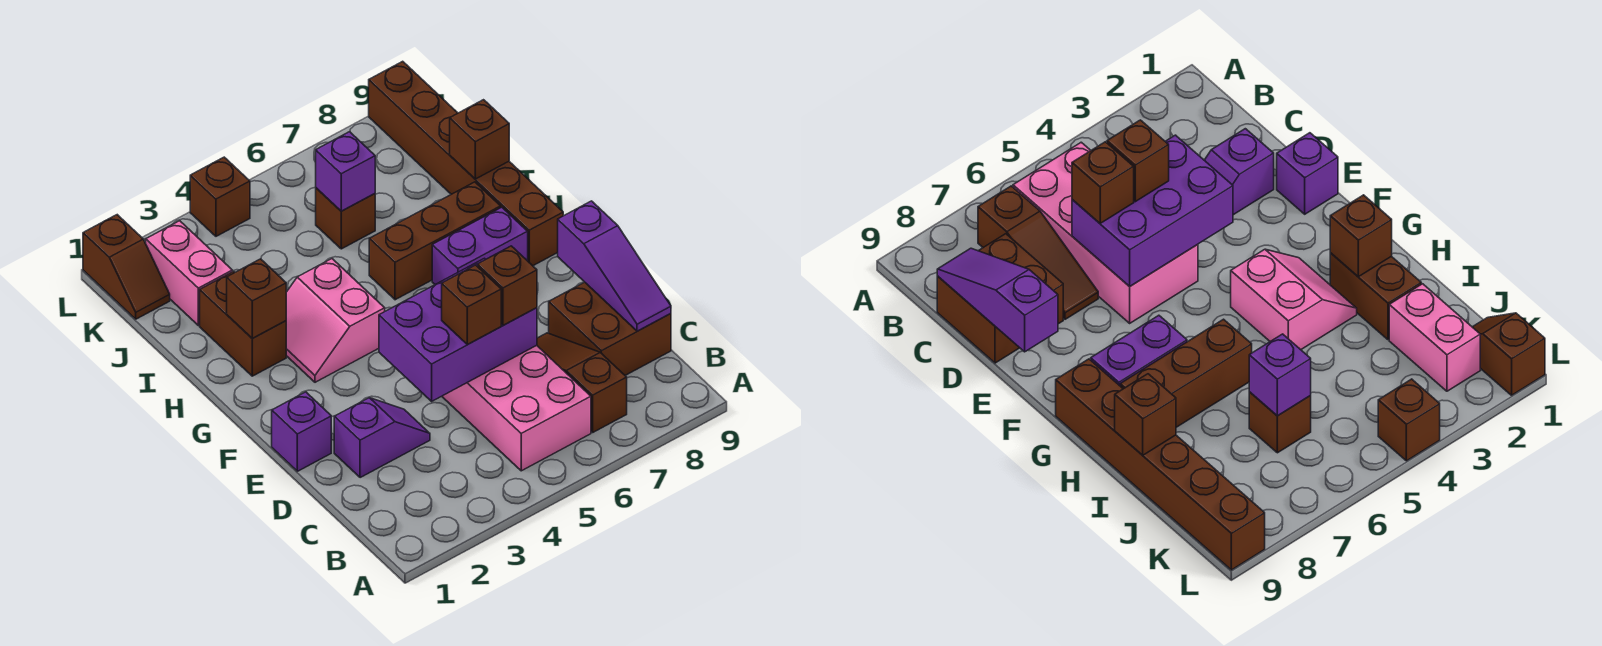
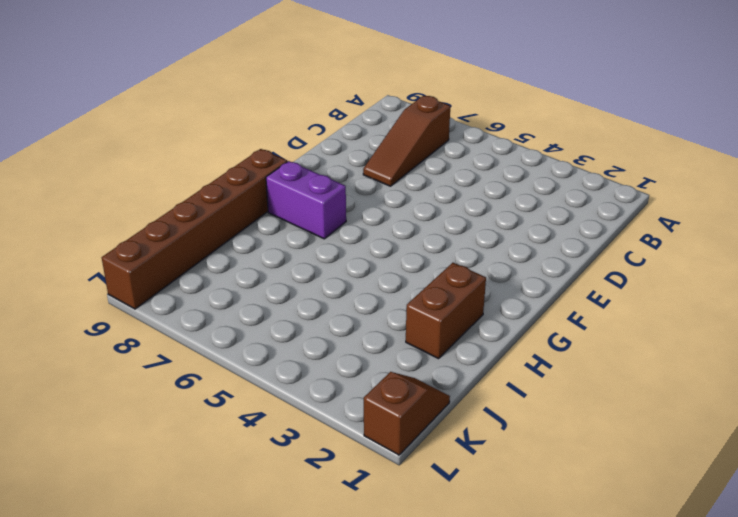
none -> pink 2x4 brick [442,345,591,471]
none -> brown 2x2 brick [549,282,671,375]
none -> purple 1x2 slope [334,398,430,478]

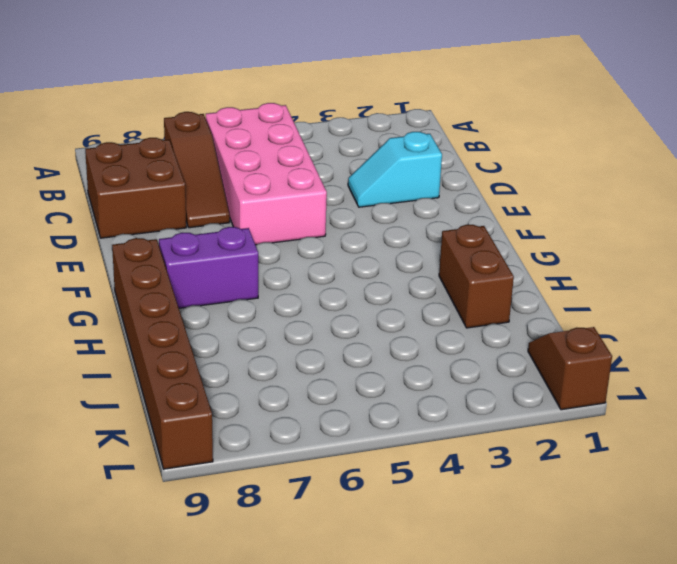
cyan 1x2 slope [348,132,442,207] -> purple 1x2 slope [334,398,430,478]
none -> purple 1x1 brick [272,392,331,471]
none -> pink 2x2 slope [286,259,385,382]
none -> brown 1x3 brick [369,182,501,300]

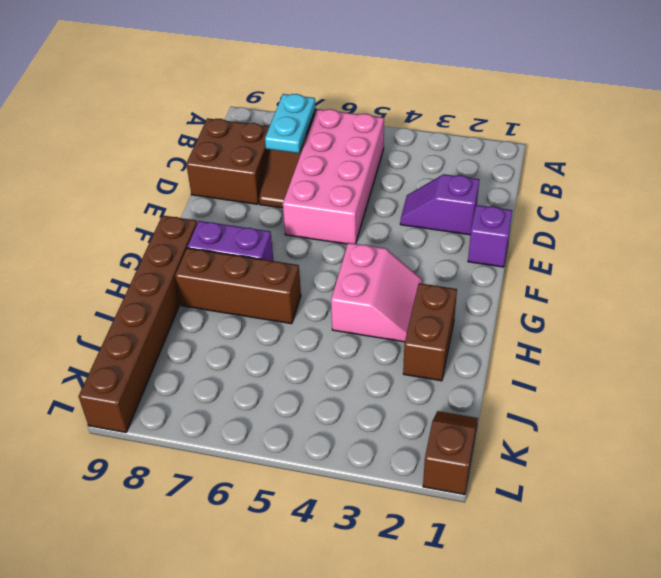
cyan 1x2 plate [265,94,316,153] -> none
none -> pink 1x2 brick [146,221,232,325]
none -> brown 1x1 brick [316,188,375,249]
none -> brown 1x1 brick [190,157,250,236]

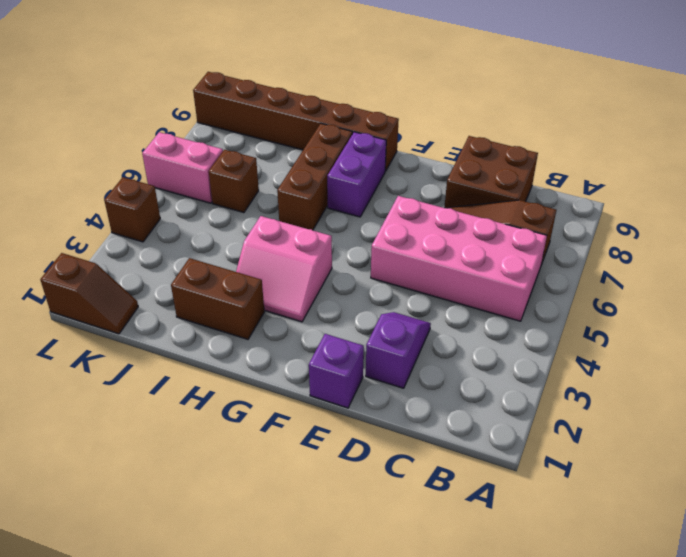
pink 1x2 brick [142,132,223,203] -> pink 1x2 brick moved to [146,221,232,325]
none -> purple 1x3 slope [558,201,671,331]
none -> purple 2x3 brick [379,258,537,401]
none -> brown 1x1 brick [227,259,286,338]

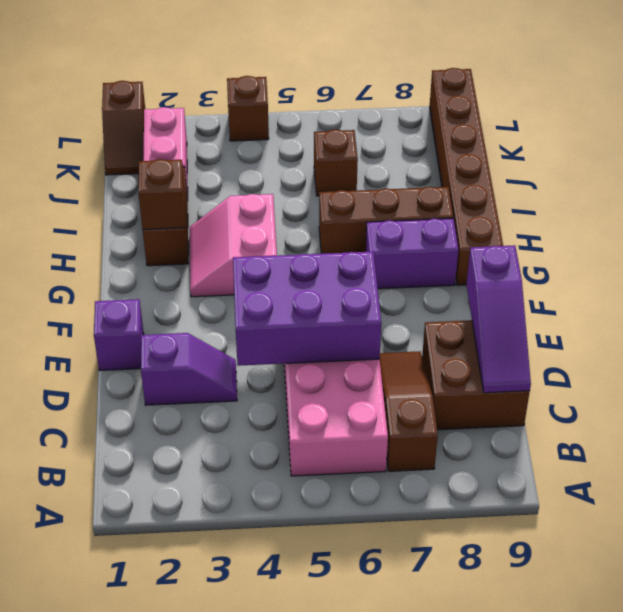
none -> brown 1x1 brick [450,100,509,179]
none -> purple 1x1 brick [316,132,375,211]
none -> brown 1x1 brick [442,265,501,345]

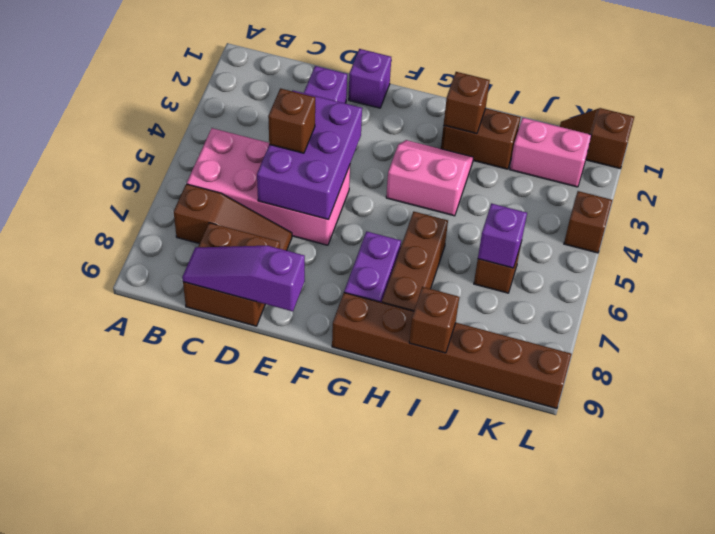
none -> brown 1x1 brick [477,246,537,325]

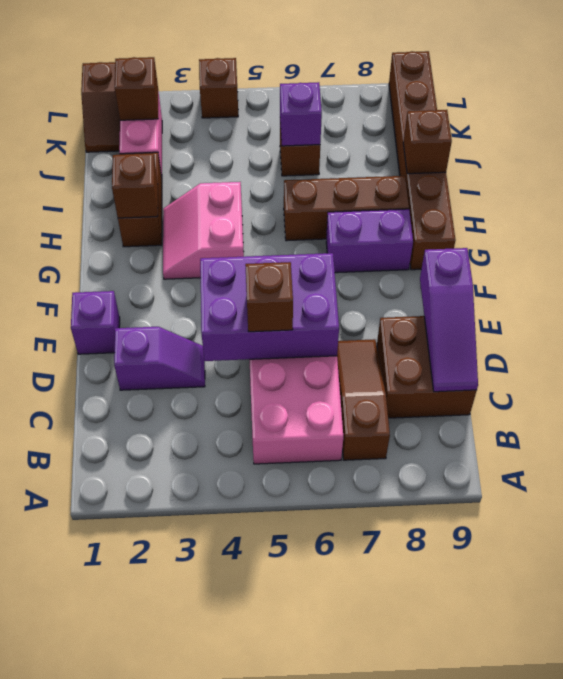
brown 1x1 brick [115,57,159,120] -> brown 1x1 brick moved to [477,246,537,325]

